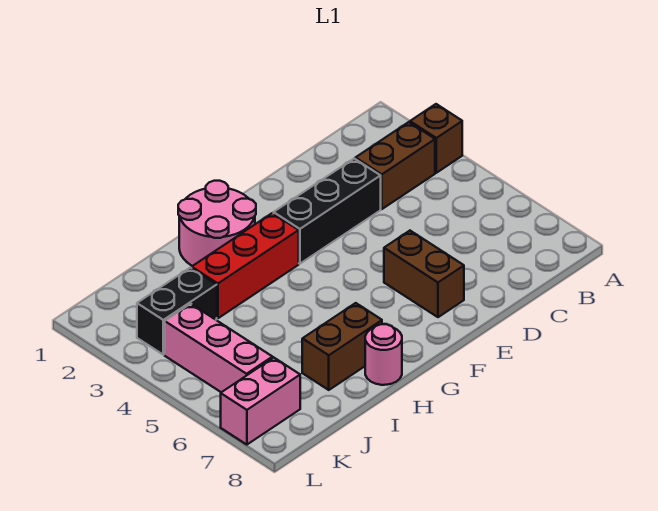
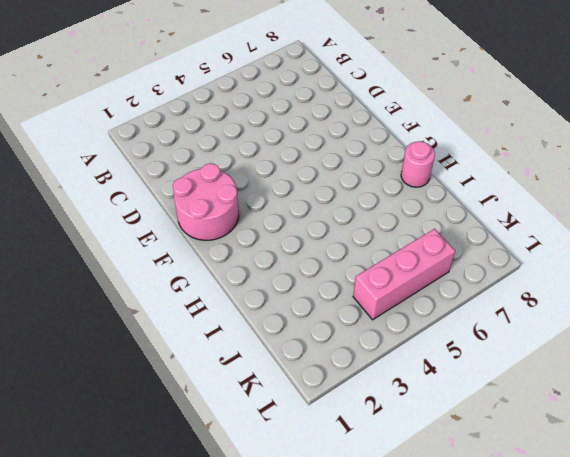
pink 2x2 round brick [173,163,239,240] -> pink 2x2 round brick moved to [178,181,256,266]
none -> brown 1x1 brick [410,104,462,173]
none -> brown 1x2 brick [355,122,435,209]

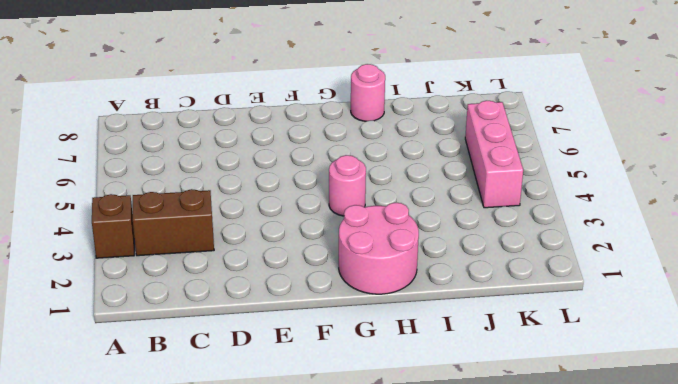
pink 1x1 round brick [329,155,366,216] -> none
none -> black 1x3 brick [274,159,381,264]
none -> brown 1x2 brick [384,231,464,317]

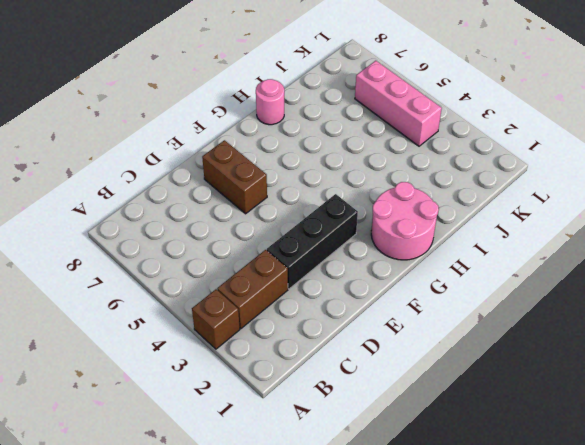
none -> red 1x3 brick [192,213,299,318]
none -> brown 1x2 brick [302,303,382,390]

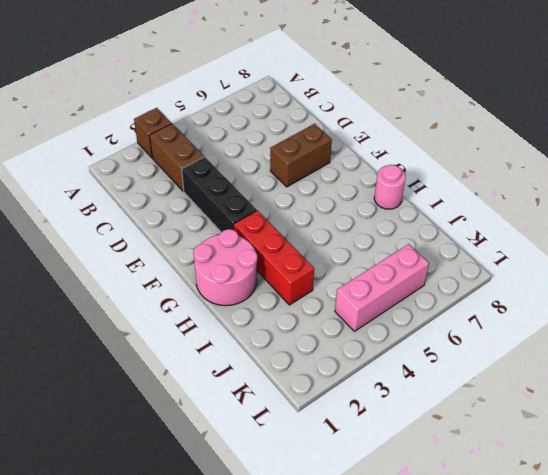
none -> brown 1x2 brick [302,303,382,390]
none -> black 1x2 brick [137,268,217,355]

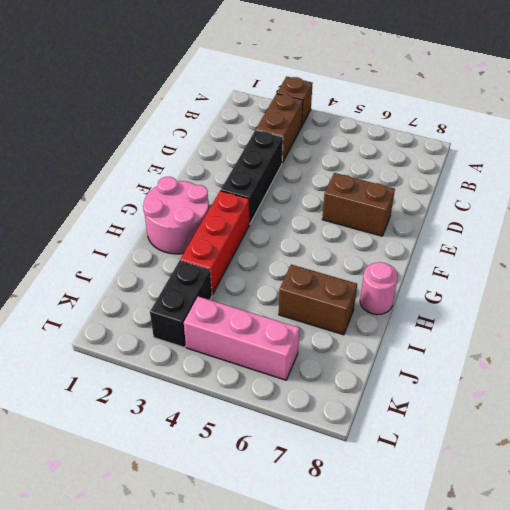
brown 1x2 brick [279,265,357,335] -> brown 1x2 brick turned to [302,303,382,390]
none -> pink 1x2 brick [221,358,300,445]

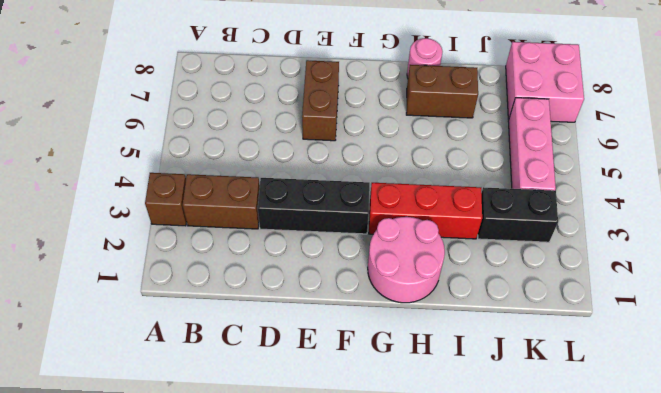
pink 2x2 brick [506,42,584,122] -> pink 1x2 brick [221,358,300,445]

